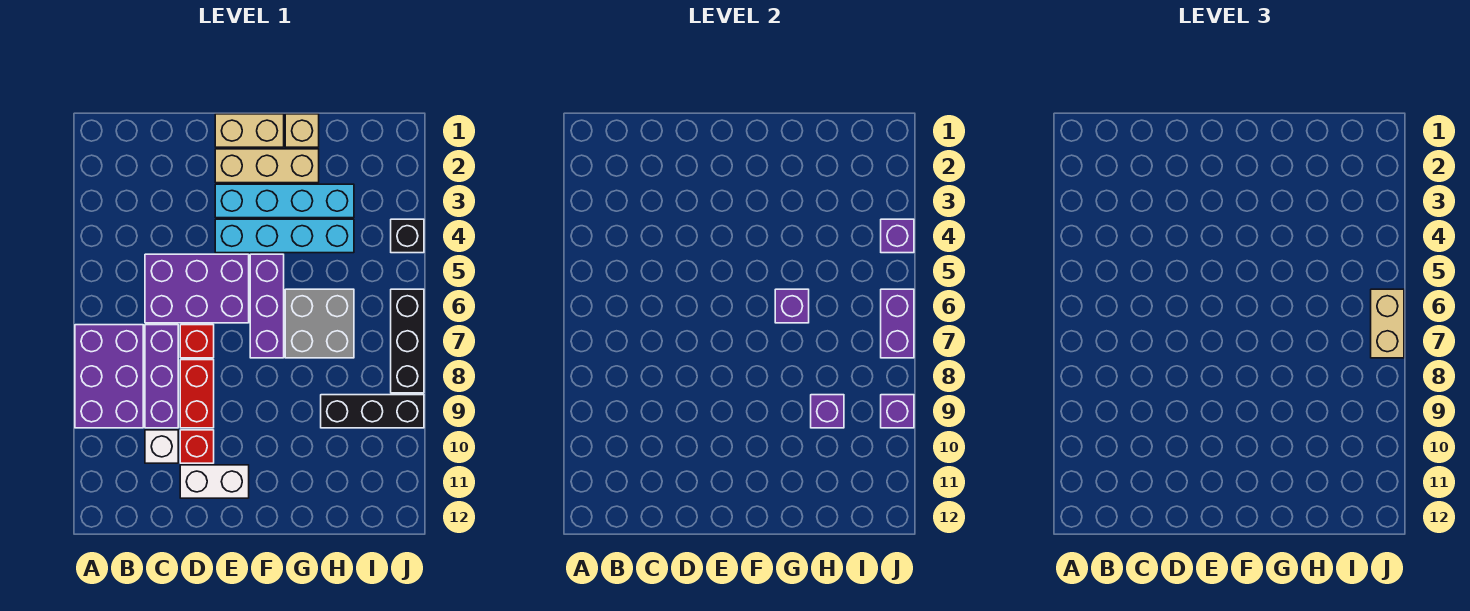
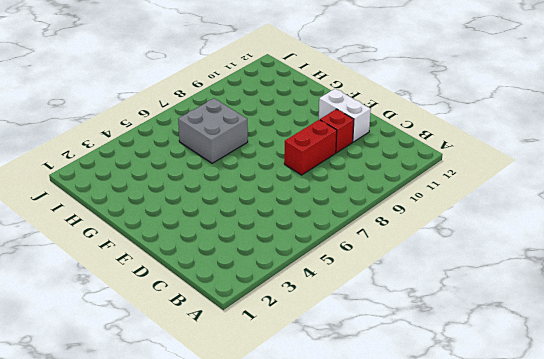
none -> purple 2x3 brick [75,325,143,428]
none -> purple 2x3 brick [145,254,249,323]
none -> purple 1x3 brick [145,325,178,428]

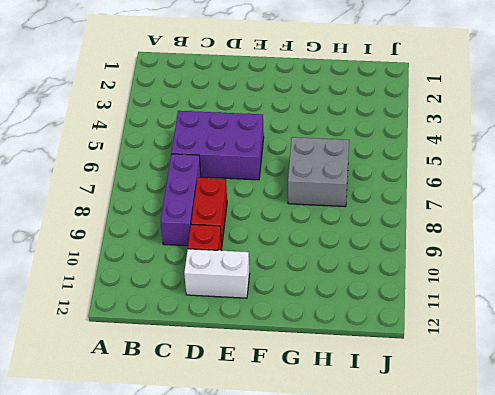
none -> purple 2x3 brick [75,325,143,428]
none -> white 1x1 brick [145,430,178,463]
none -> red 1x1 brick [180,325,214,358]

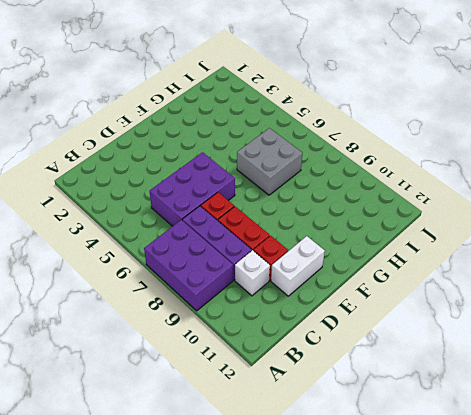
none -> tan 1x2 brick [215,114,284,147]
none -> tan 1x3 brick [215,149,319,183]
none -> cyan 1x4 brick [215,184,354,218]

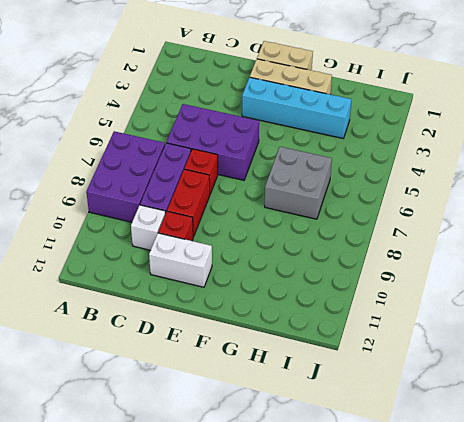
none -> cyan 1x4 brick [215,219,354,253]
none -> purple 1x3 brick [250,254,284,358]
none -> tan 1x1 brick [285,114,319,147]

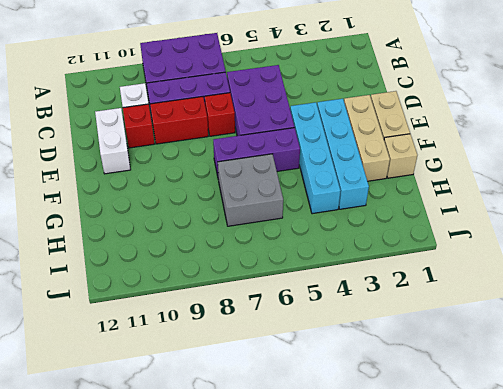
none -> black 1x3 brick [321,395,424,428]
none -> black 1x1 brick [391,219,424,253]
none -> black 1x3 brick [391,289,424,393]

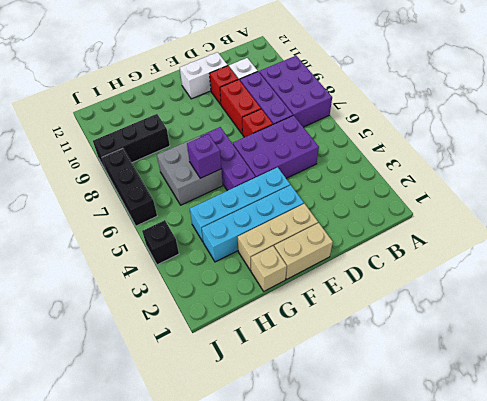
none -> purple 1x1 brick [811,395,844,428]
none -> purple 1x1 brick [881,219,914,253]
none -> purple 1x2 brick [881,289,914,358]

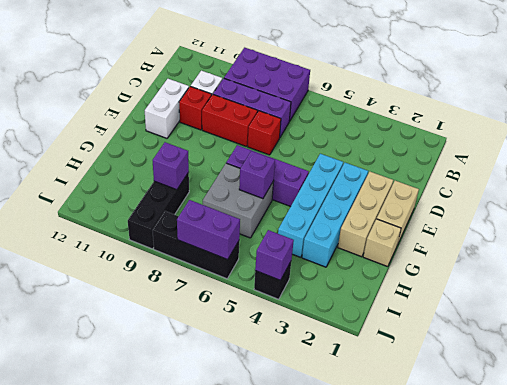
none -> purple 2x3 brick [145,254,249,323]
none -> purple 1x1 brick [881,395,914,428]
none -> tan 1x2 brick [1371,289,1404,358]

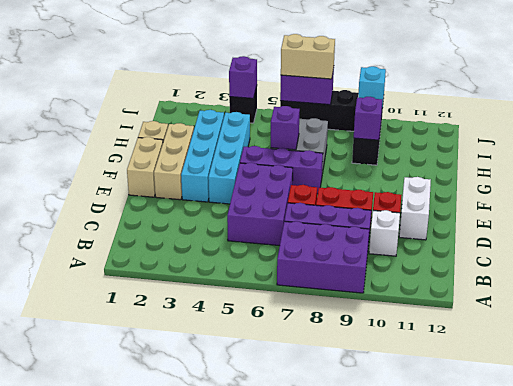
cyan 1x1 brick [358,66,386,107] -> purple 1x1 brick [881,395,914,428]

